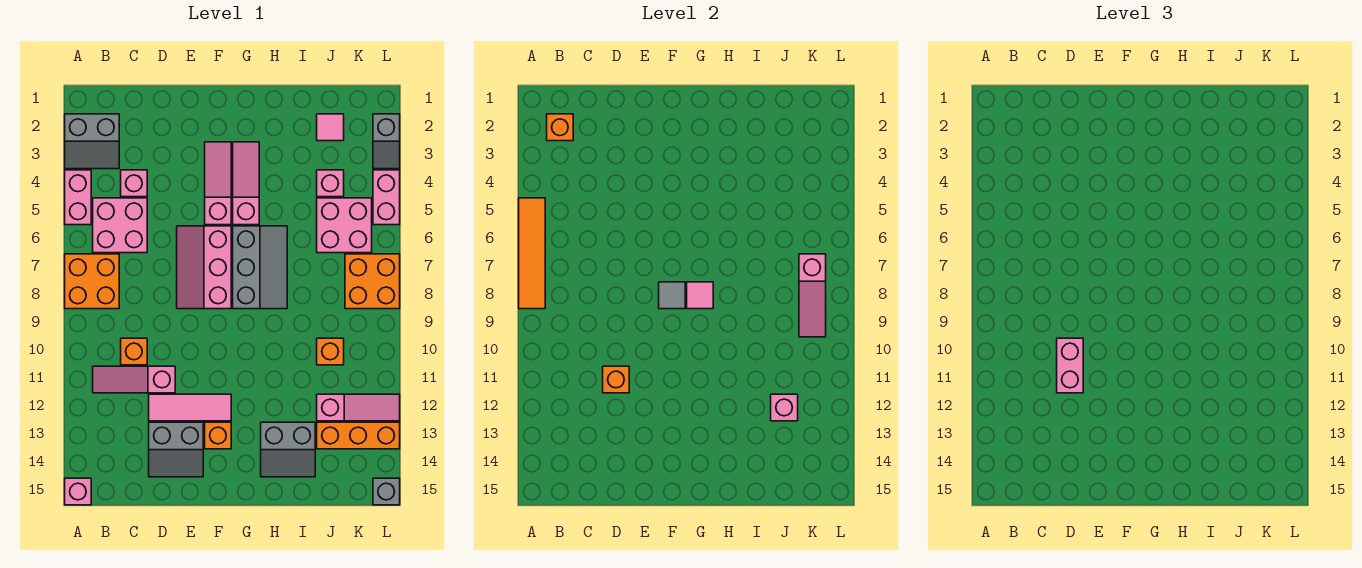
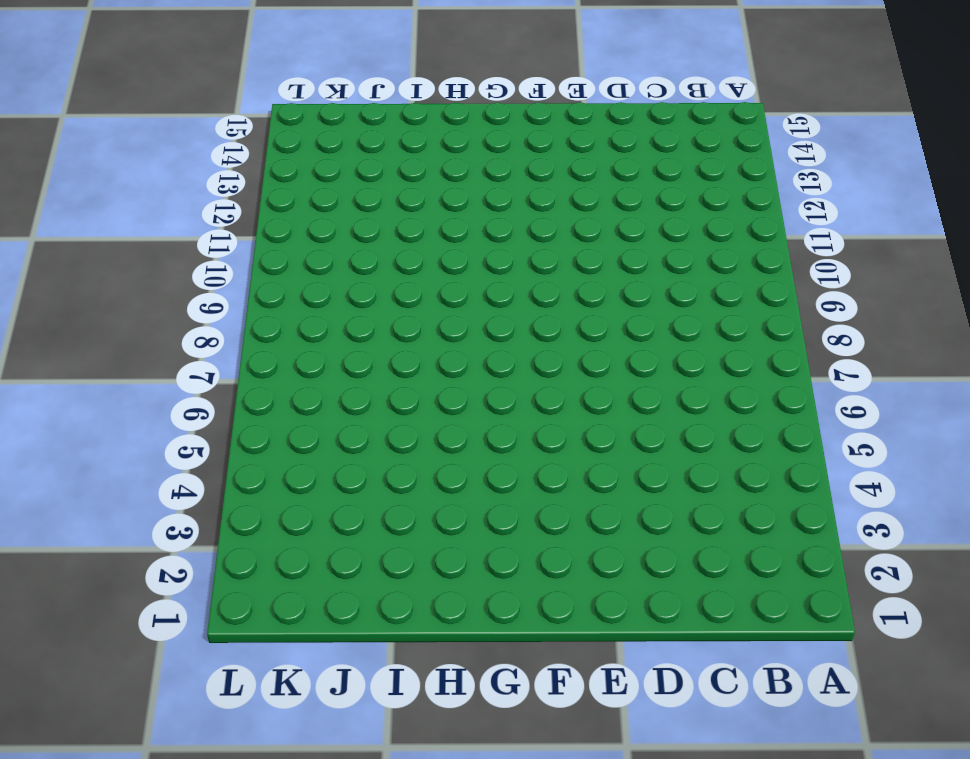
none -> grey 2x2 slope [65,114,119,169]
none -> pink 1x2 brick [65,170,91,225]
none -> orange 2x2 brick [65,254,119,309]
none -> pink 1x1 brick [65,478,91,505]

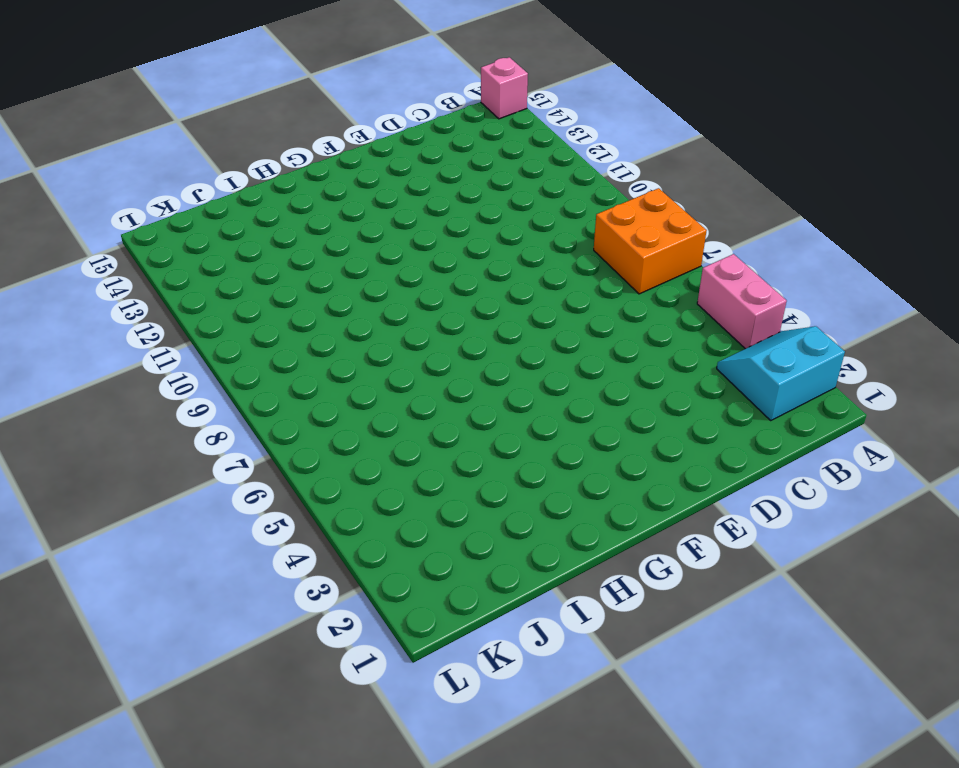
cyan 2x2 slope [717,326,845,421] -> grey 2x2 slope [65,114,119,169]
none -> pink 2x2 brick [93,198,147,253]
none -> pink 1x3 slope [93,366,175,393]
none -> pink 1x1 brick [121,170,147,197]
none -> orange 1x1 brick [121,338,147,365]

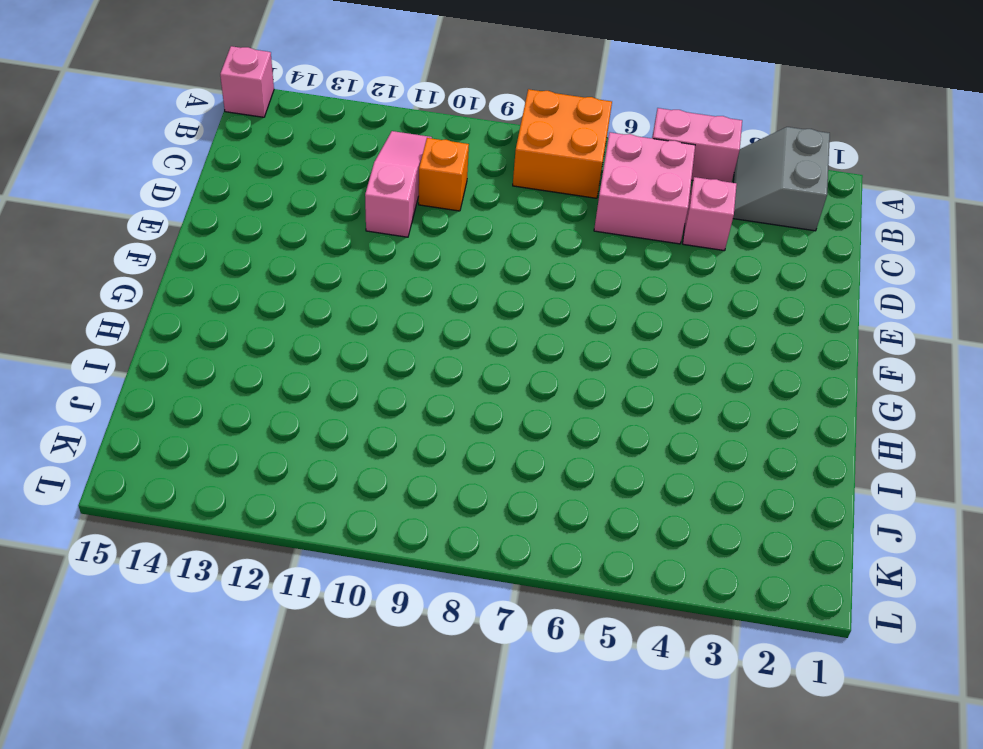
none -> pink 1x3 tile [149,394,231,421]
none -> grey 2x2 slope [149,422,203,477]
none -> pink 2x3 slope [177,226,231,309]
none -> pink 1x3 slope [205,142,231,225]

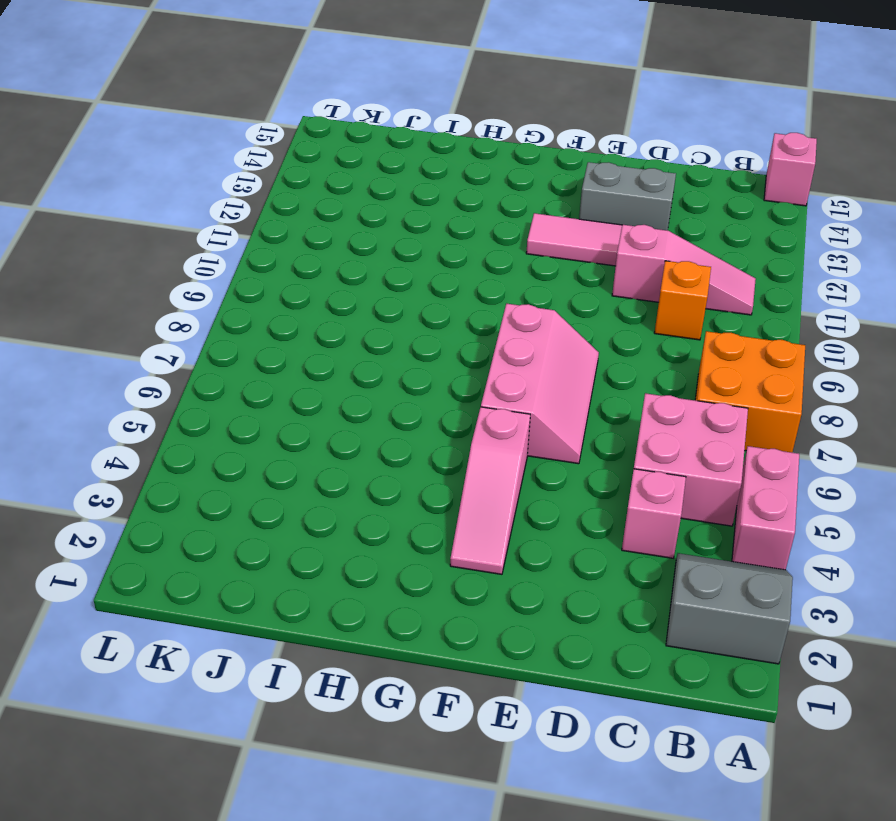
none -> orange 1x1 brick [205,422,231,449]
none -> pink 1x3 slope [233,142,259,225]
none -> grey 2x3 slope [233,226,287,309]
none -> grey 2x2 slope [261,422,315,477]

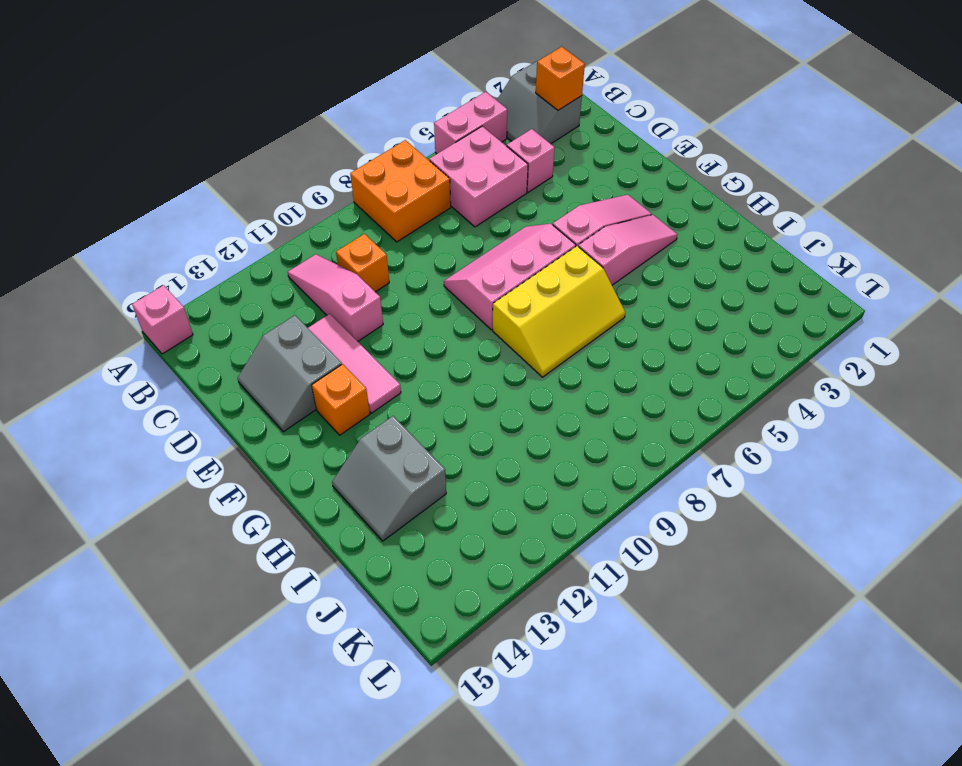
yellow 2x3 slope [493,246,625,377] -> grey 2x3 slope [233,226,287,309]
none -> pink 1x1 tile [317,114,344,141]
none -> pink 1x1 brick [317,170,344,197]
none -> pink 2x2 brick [317,198,372,253]
none -> orange 1x1 brick [317,338,344,365]

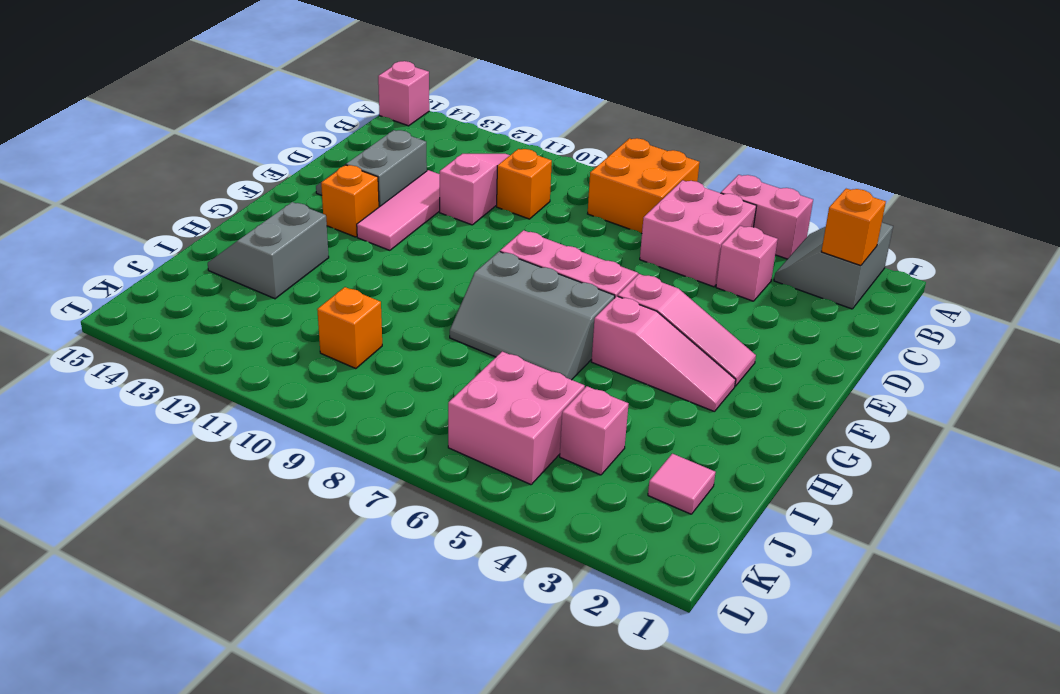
none -> pink 1x3 slope [317,394,400,421]
none -> orange 1x3 brick [317,422,400,449]
none -> orange 2x2 brick [345,254,400,309]
none -> grey 1x2 slope [373,114,400,169]

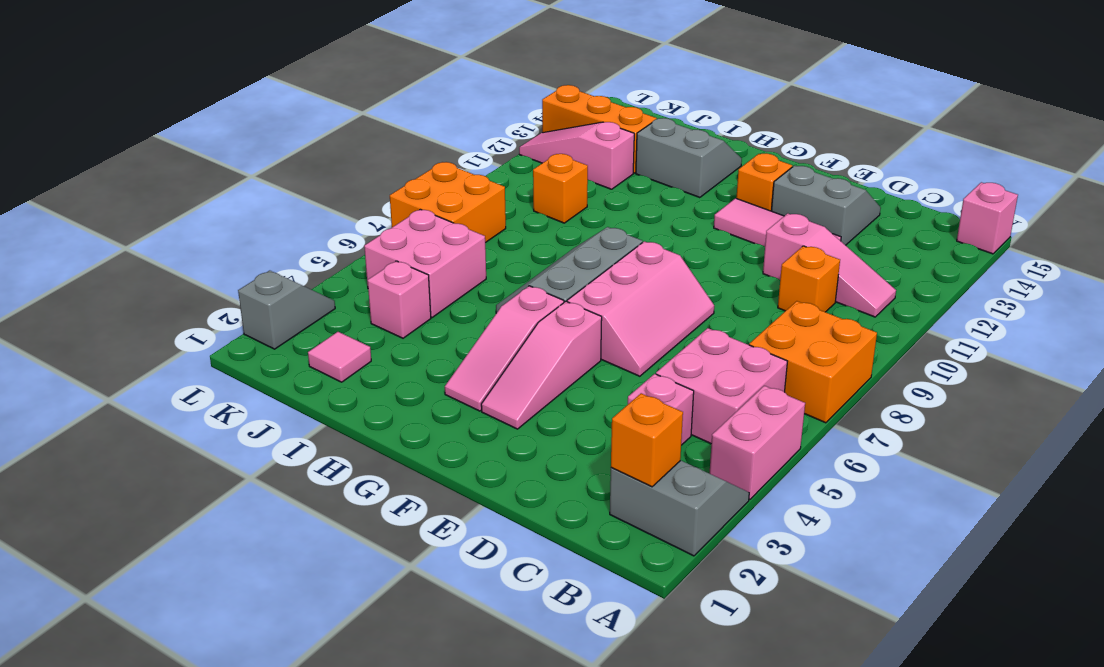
none -> pink 1x2 brick [373,170,400,225]
none -> grey 1x1 brick [373,478,400,505]
none -> orange 1x4 tile [519,198,545,309]
none -> orange 1x1 brick [603,366,629,393]

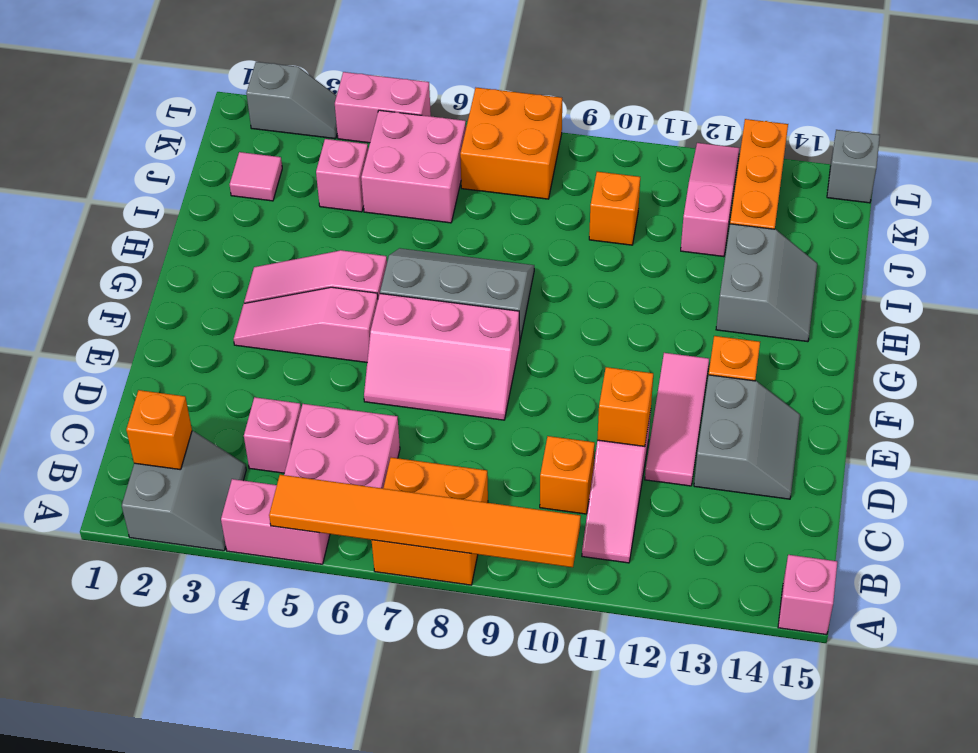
orange 1x6 tile [269,475,581,567] -> orange 1x4 tile [519,198,545,309]
none -> grey 1x1 tile [659,282,685,309]
none -> pink 1x1 tile [687,282,713,309]
none -> pink 1x1 brick [771,394,798,421]
none -> pink 1x3 slope [799,254,826,337]

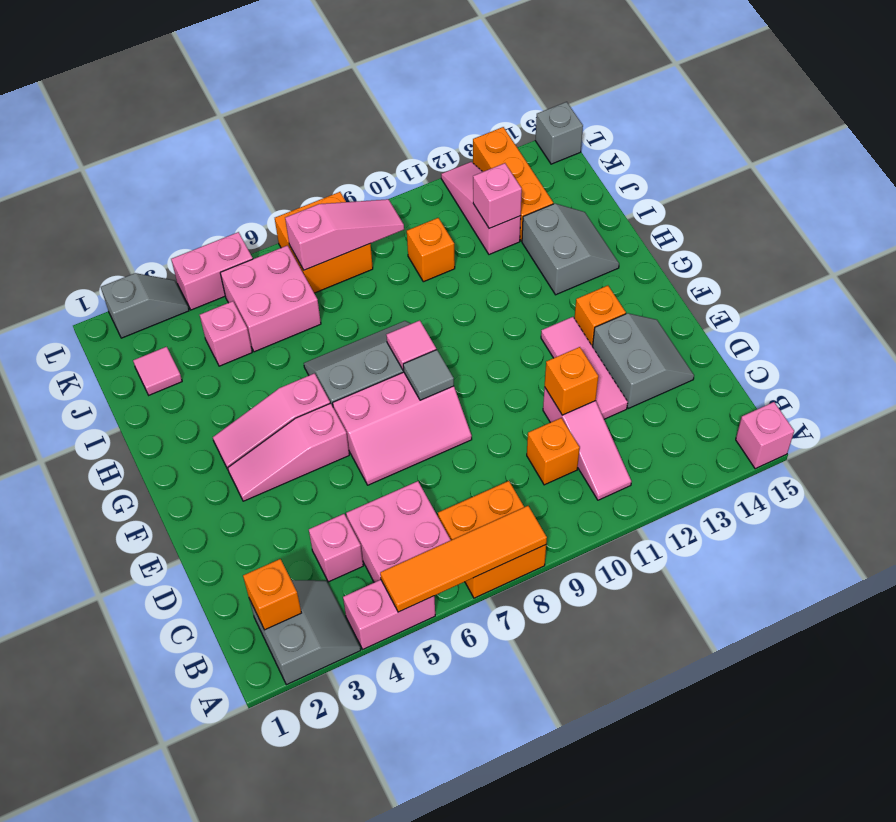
none -> pink 1x2 brick [1057,338,1083,393]

